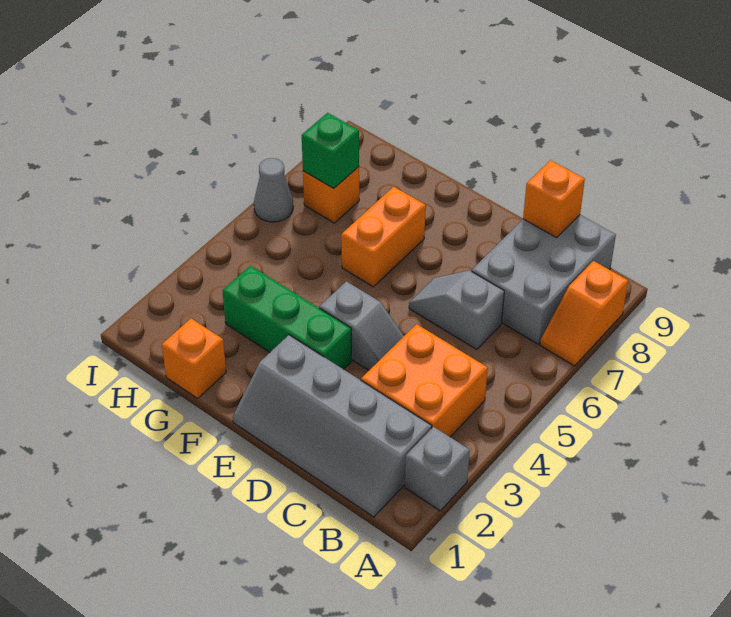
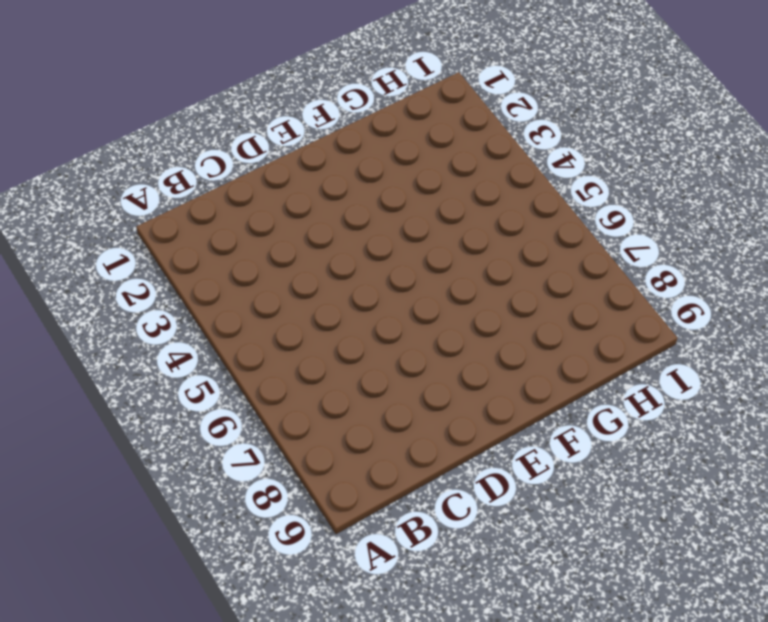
none -> grey 1x1 brick [405,427,470,511]
none -> orange 1x2 slope [540,261,628,366]
none -> grey 2x4 slope [233,335,432,517]

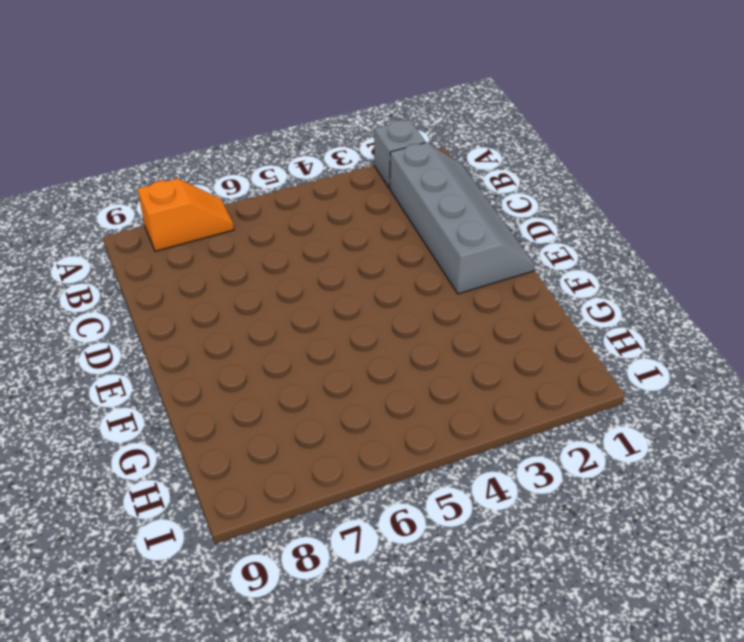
none -> orange 2x2 brick [361,324,488,437]
none -> grey 2x3 brick [472,215,616,344]
none -> grey 1x2 slope [409,271,504,349]

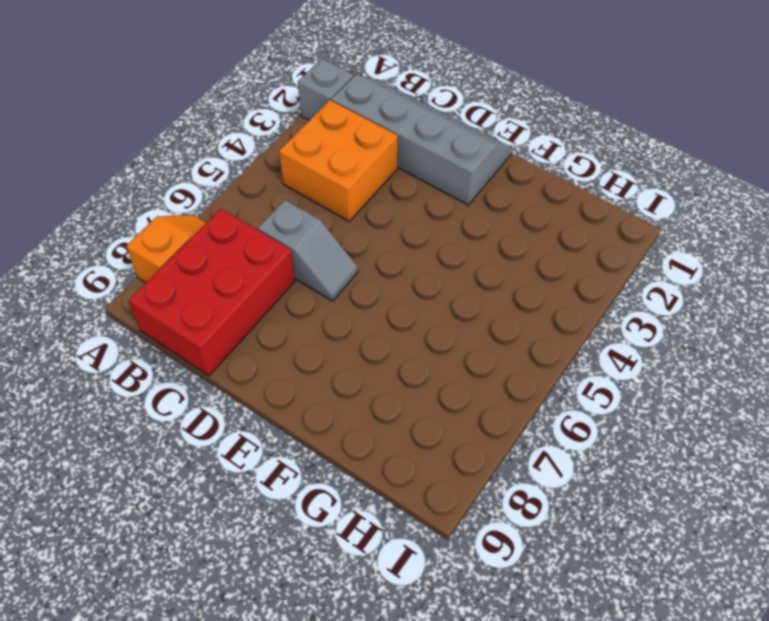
red 2x3 brick [129,209,295,376] -> grey 2x3 brick [472,215,616,344]
none -> grey 1x2 slope [319,281,404,370]
none -> green 1x3 brick [223,266,352,369]
none -> orange 1x2 brick [341,187,426,287]

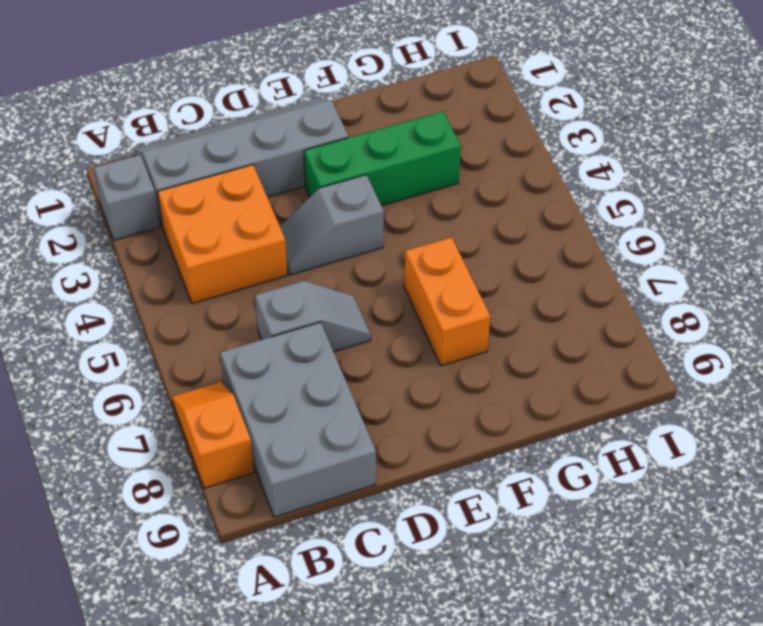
none -> orange 1x1 brick [162,319,226,398]
none -> orange 1x1 brick [303,167,359,223]
none -> grey 1x1 cone [254,158,293,222]

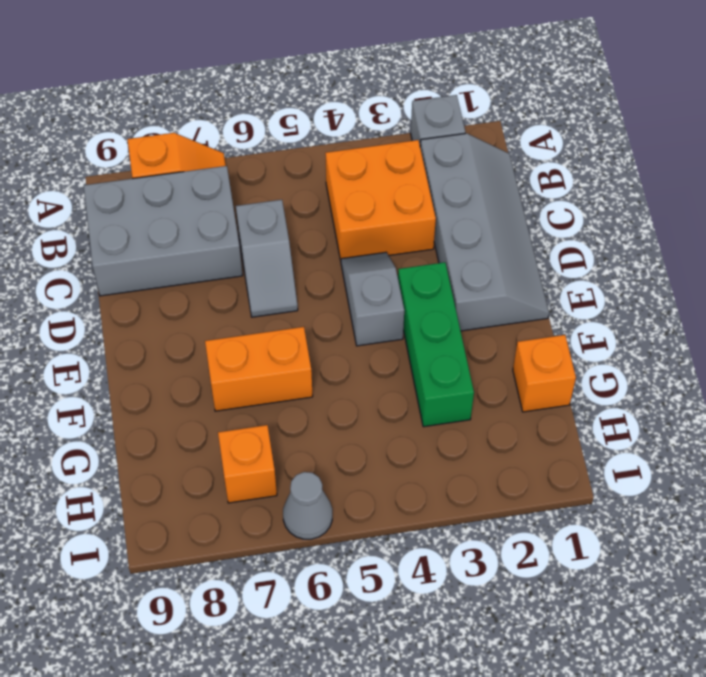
none -> orange 1x1 brick [523,160,585,238]
none -> green 1x1 brick [302,113,359,188]

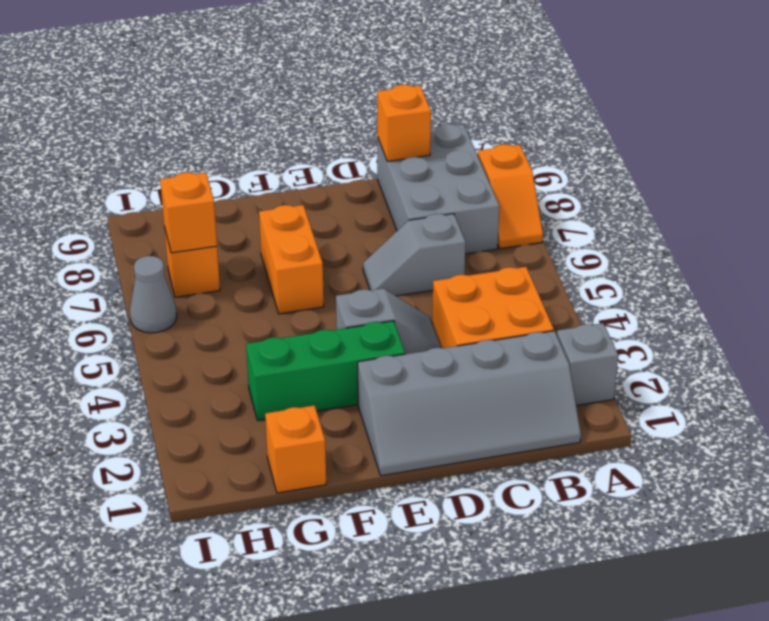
orange 1x1 brick [160,172,217,253] -> green 1x1 brick [302,113,359,188]

